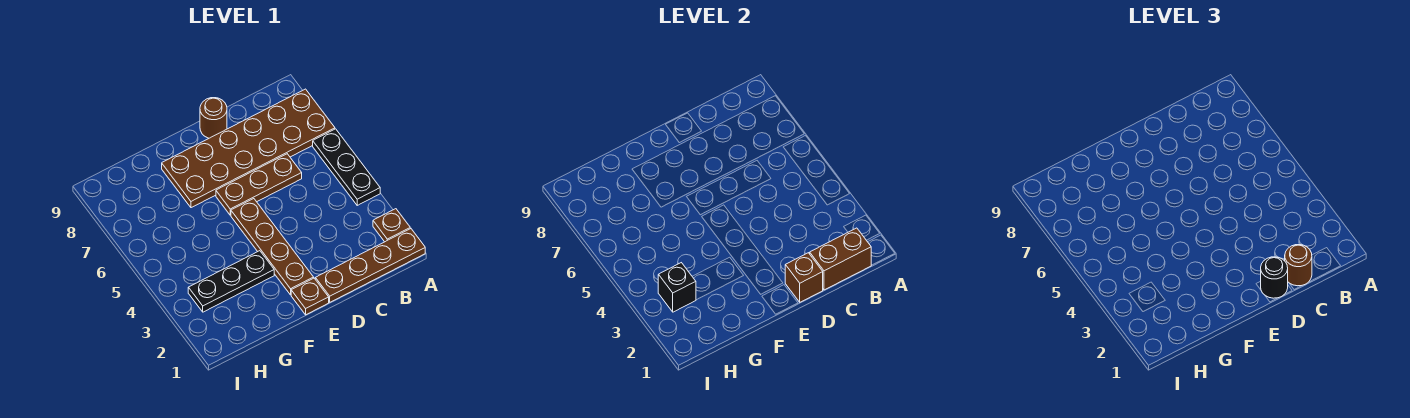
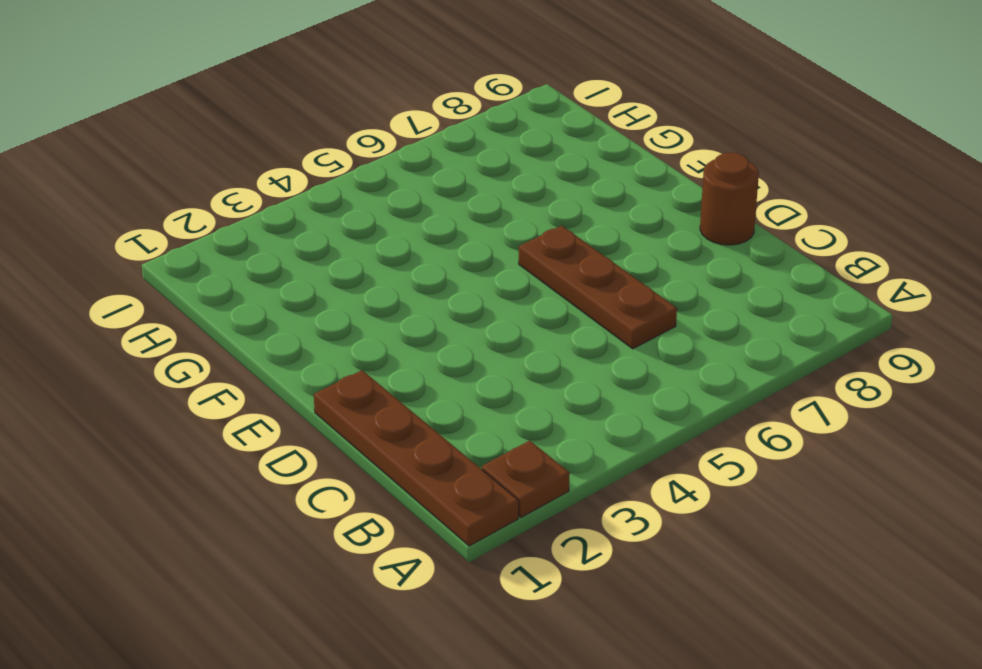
none -> black 1x3 plate [313,129,380,205]
none -> brown 2x6 plate [162,89,335,208]
none -> brown 1x1 plate [291,278,329,315]

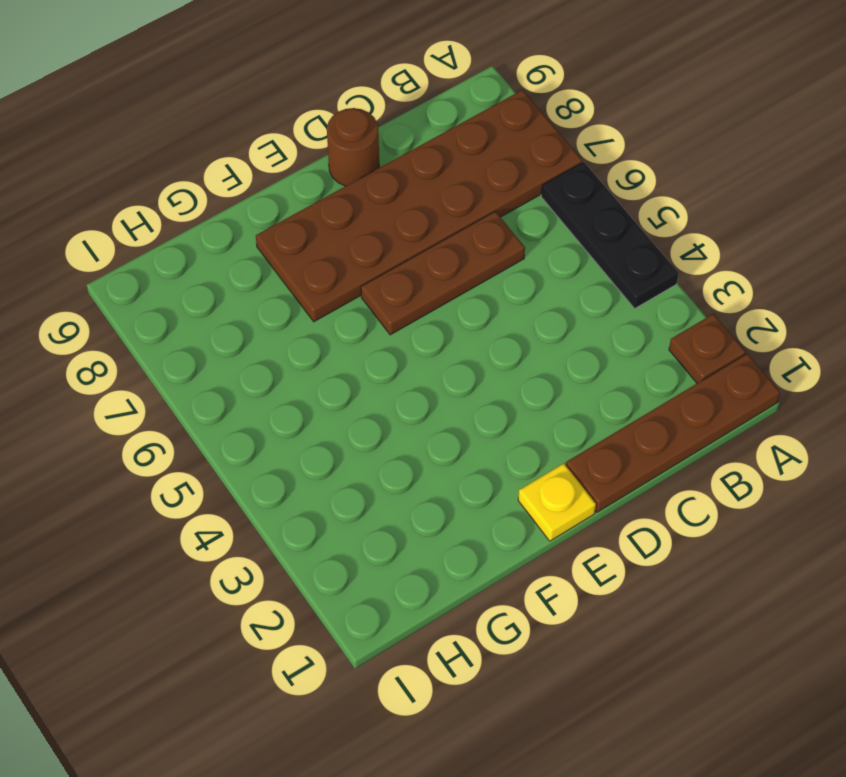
yellow 1x1 plate [518,463,596,541] -> brown 1x1 plate [291,278,329,315]
none -> brown 1x4 plate [231,199,314,295]
none -> black 1x3 plate [188,251,274,312]
none -> brown 1x2 brick [810,228,871,290]

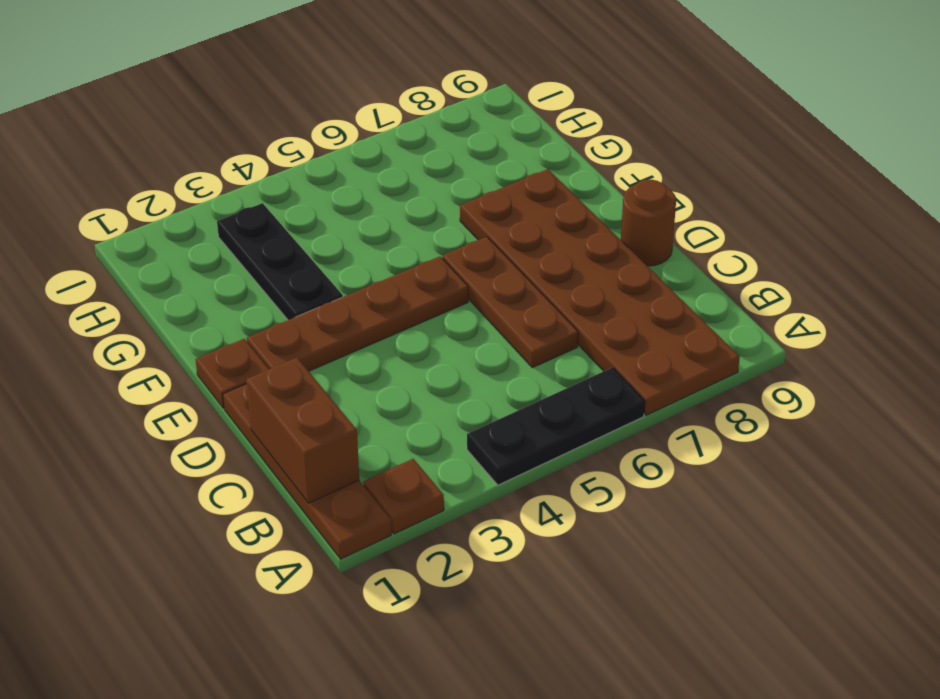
none -> brown 1x1 brick [785,253,823,302]
none -> black 1x1 brick [658,263,696,312]
none -> brown 1x1 round brick [1285,244,1312,286]

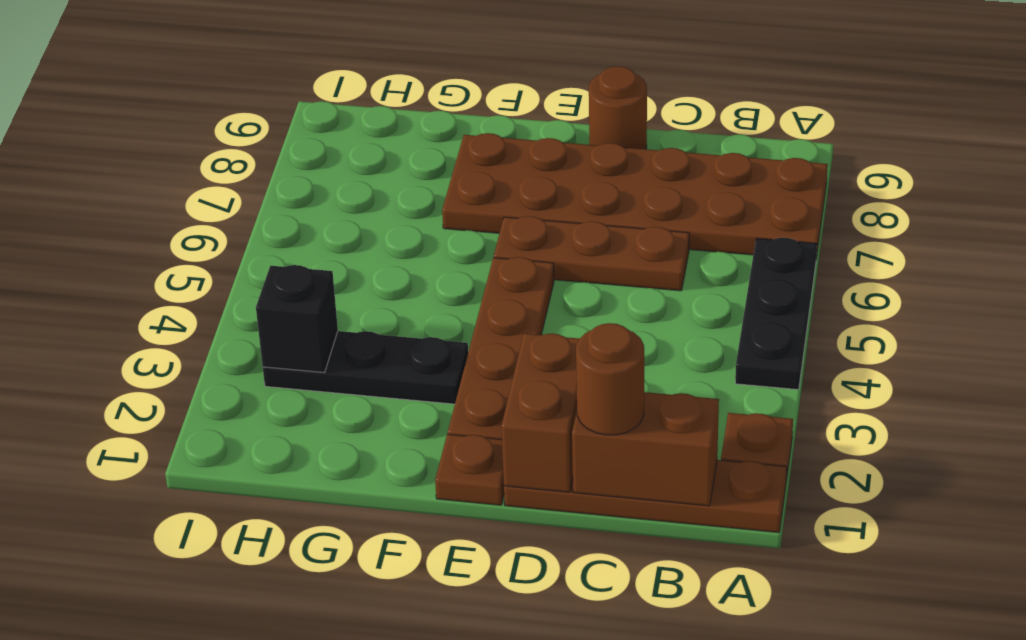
brown 1x2 brick [501,334,579,492] -> brown 1x1 brick [785,253,823,302]
none -> black 1x1 round brick [1261,257,1288,298]

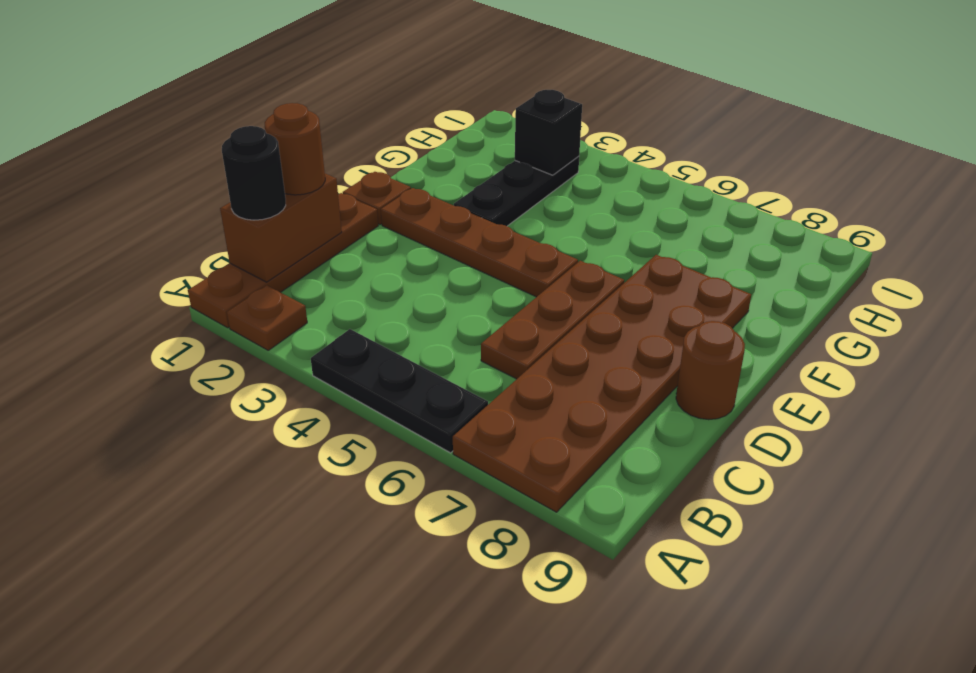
black 1x1 round brick [222,126,286,220] -> black 1x1 round brick moved to [1261,257,1288,298]
none -> brown 1x1 brick [785,253,823,302]

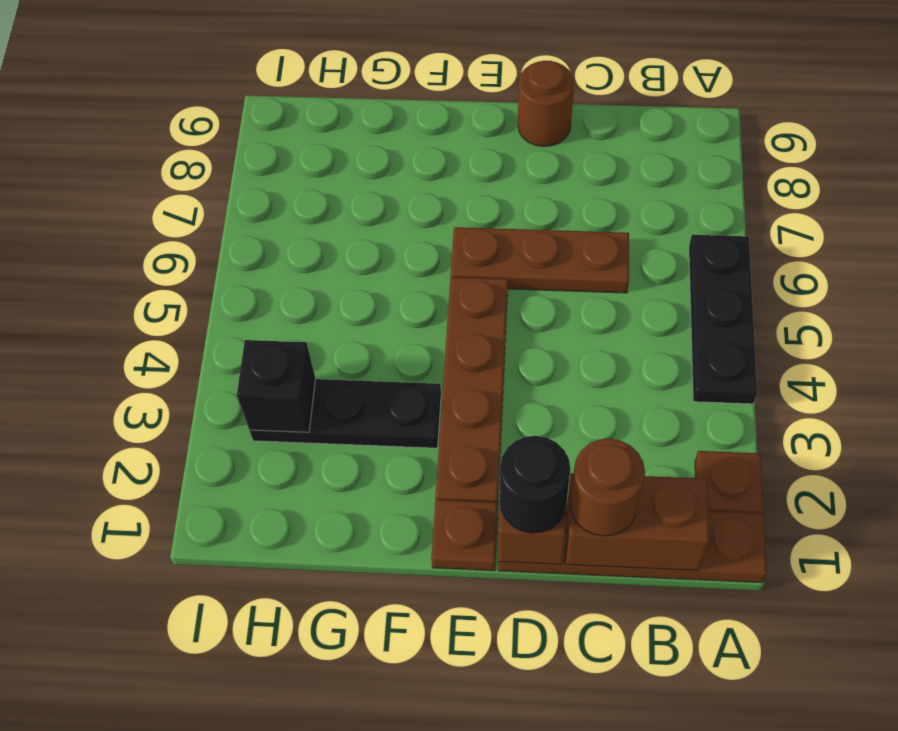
none -> brown 2x6 plate [162,89,335,208]

